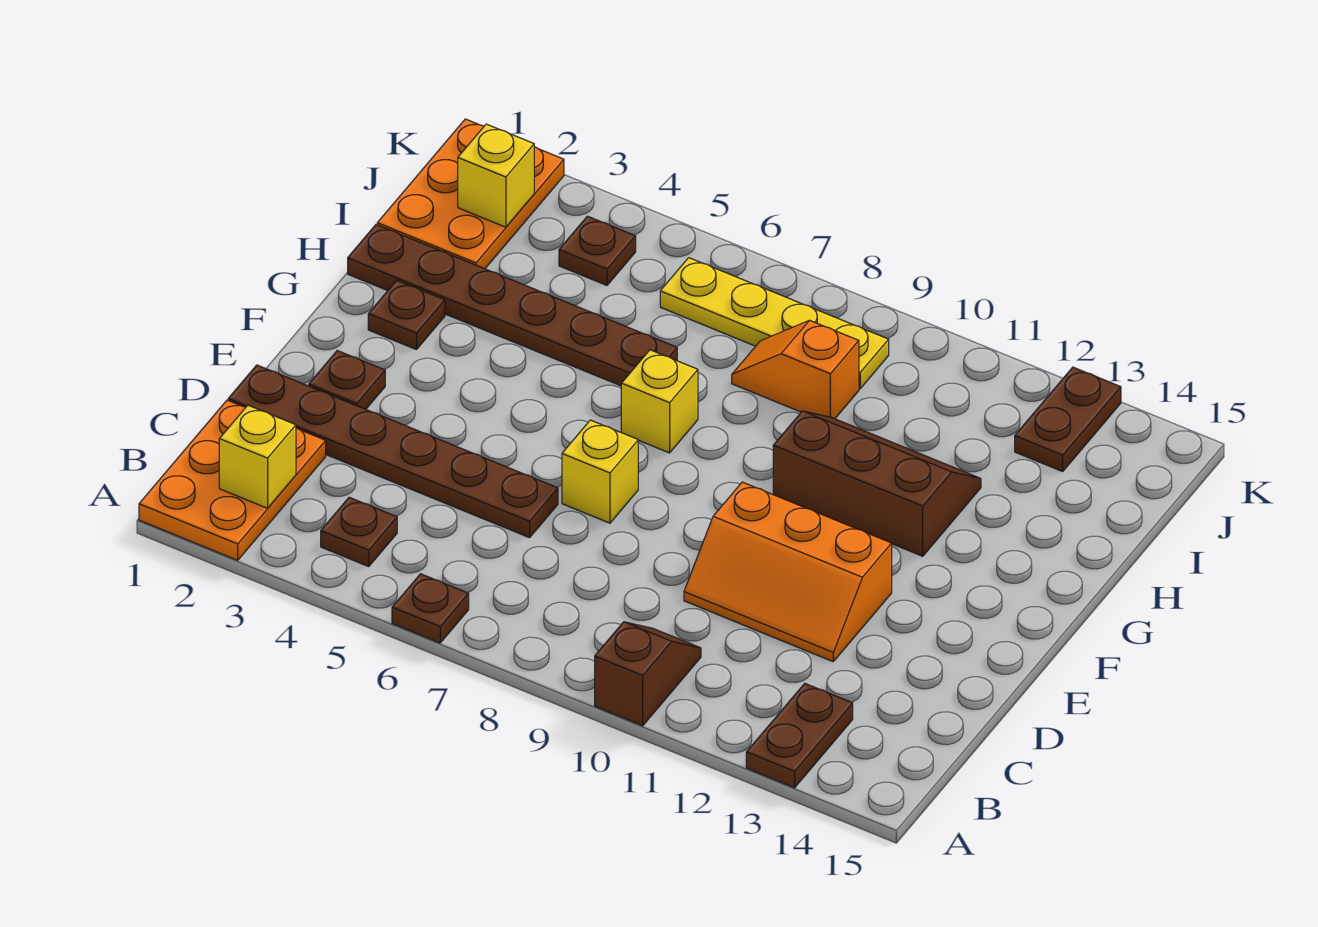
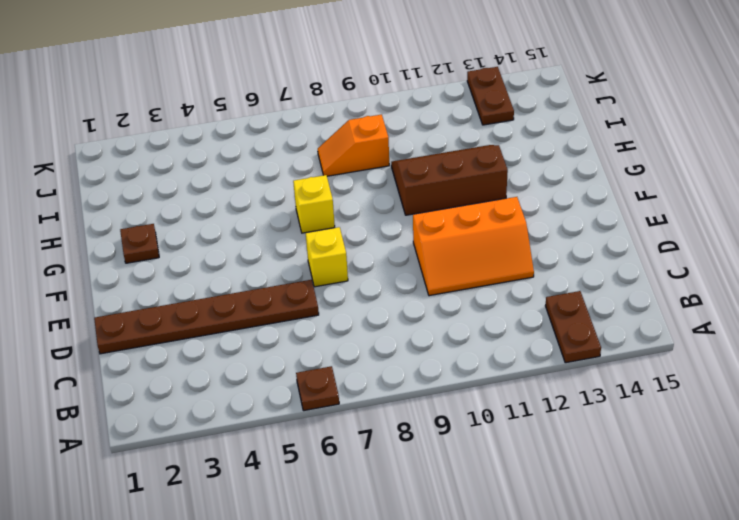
none -> orange 2x3 plate [139,400,326,560]
none -> brown 1x2 slope [595,622,701,726]
none -> brown 1x1 plate [321,497,397,567]

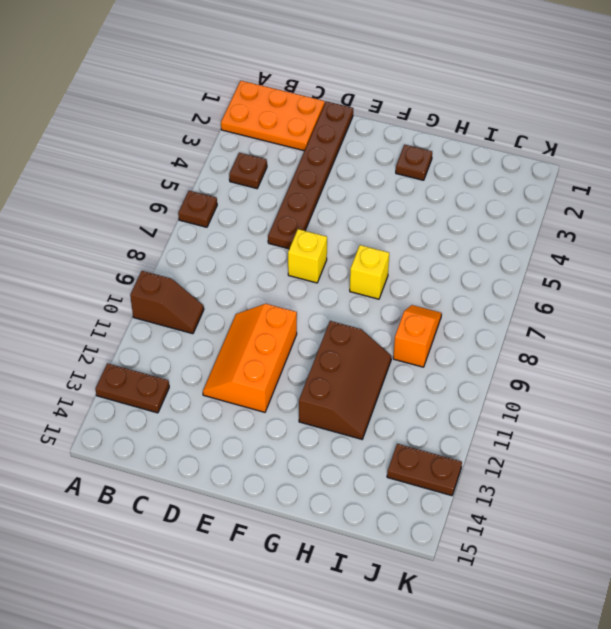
none -> brown 1x1 plate [309,351,385,409]
none -> brown 1x6 plate [348,225,677,386]
none -> orange 2x3 plate [377,119,564,269]

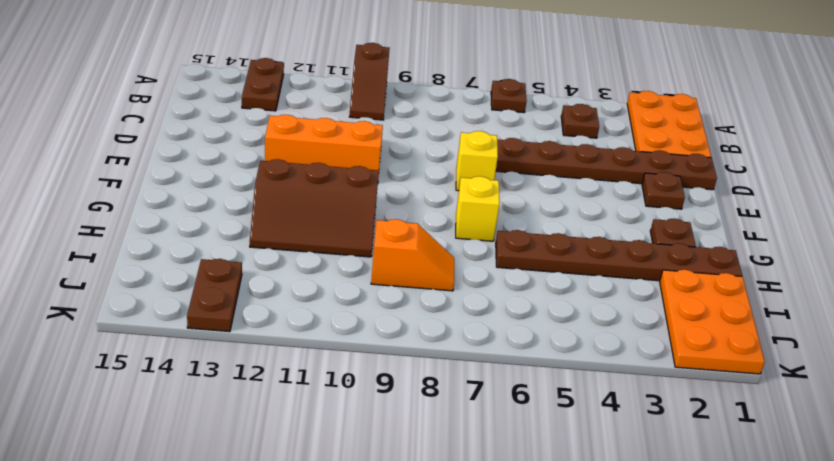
none -> brown 1x1 plate [559,216,636,285]
none -> yellow 1x4 plate [660,258,889,389]
none -> yellow 1x1 brick [219,405,296,508]

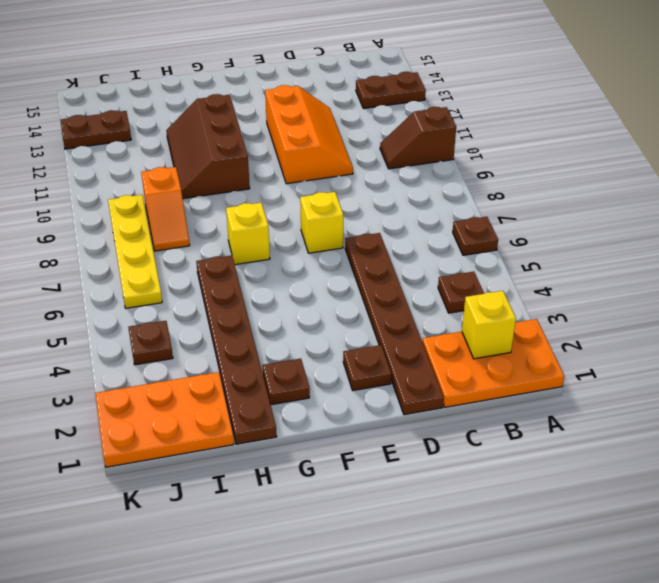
none -> yellow 1x1 brick [458,124,534,227]

